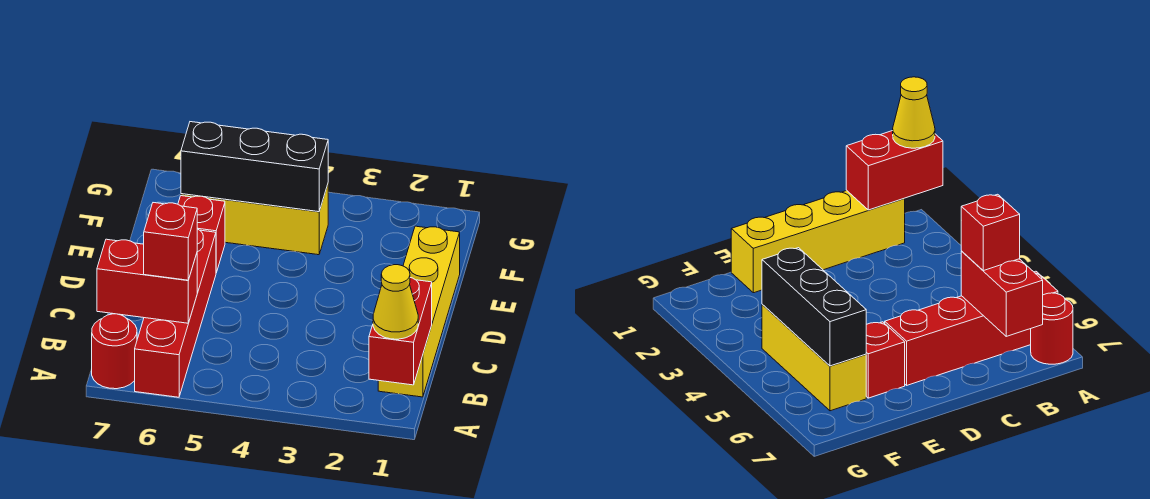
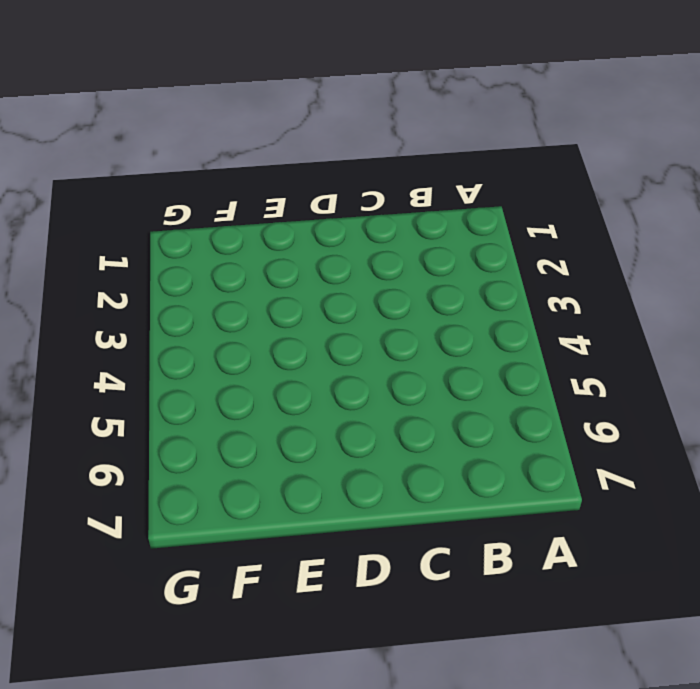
none -> red 1x4 brick [135,229,216,397]
none -> red 1x1 round brick [92,314,137,389]

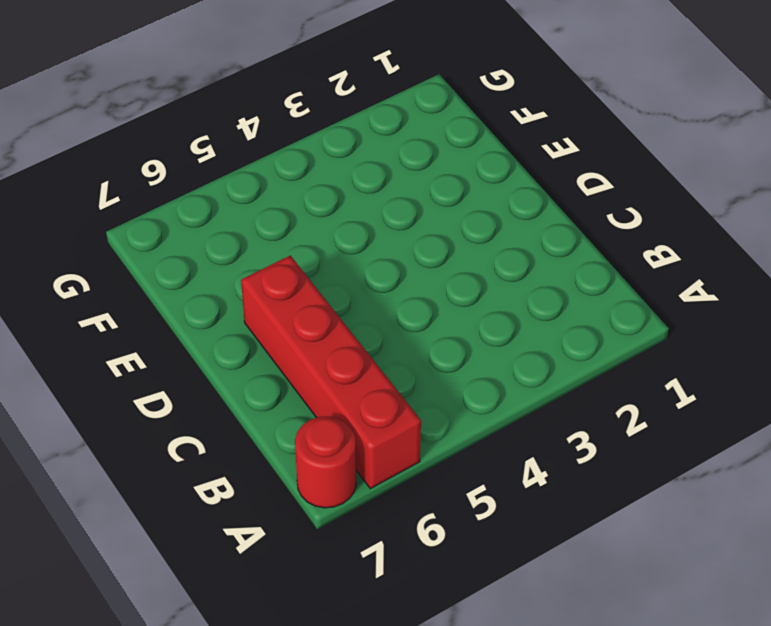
none -> yellow 1x4 brick [378,226,460,397]
none -> red 1x1 brick [178,196,225,273]

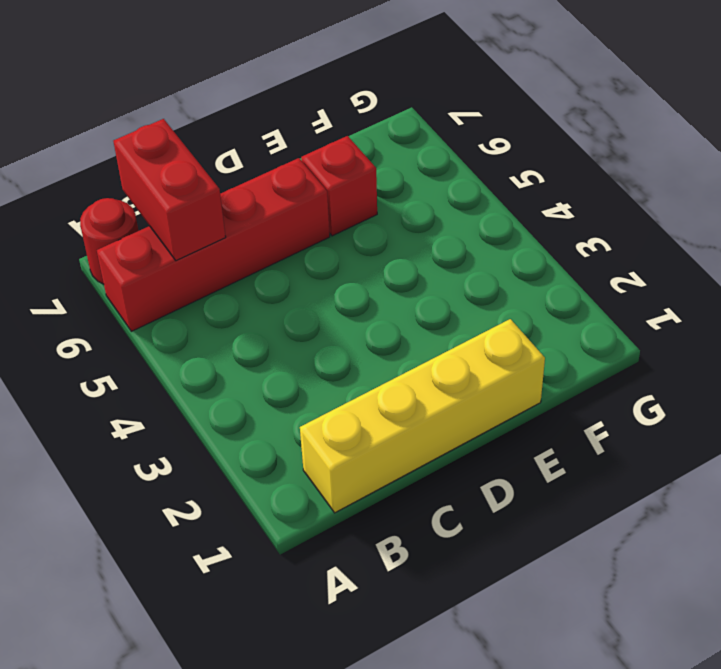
none -> yellow 1x3 brick [181,185,328,255]
none -> red 1x2 brick [369,278,432,385]

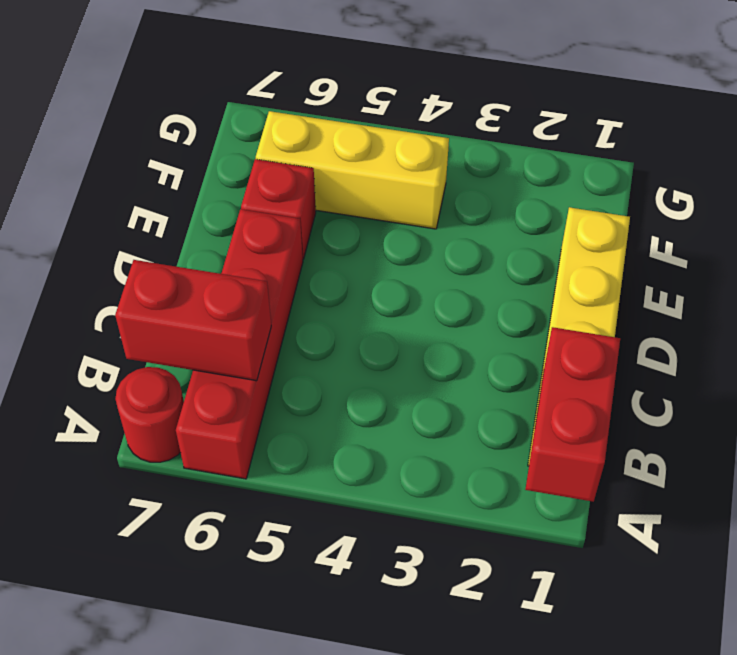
none -> black 1x3 brick [181,122,328,212]
none -> yellow 1x1 cone [373,265,418,339]

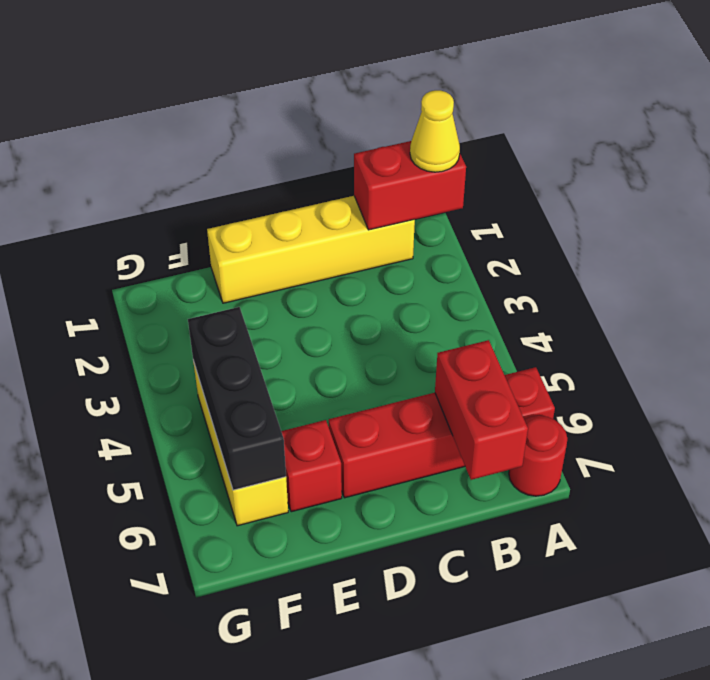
none -> red 1x1 brick [144,203,197,280]

